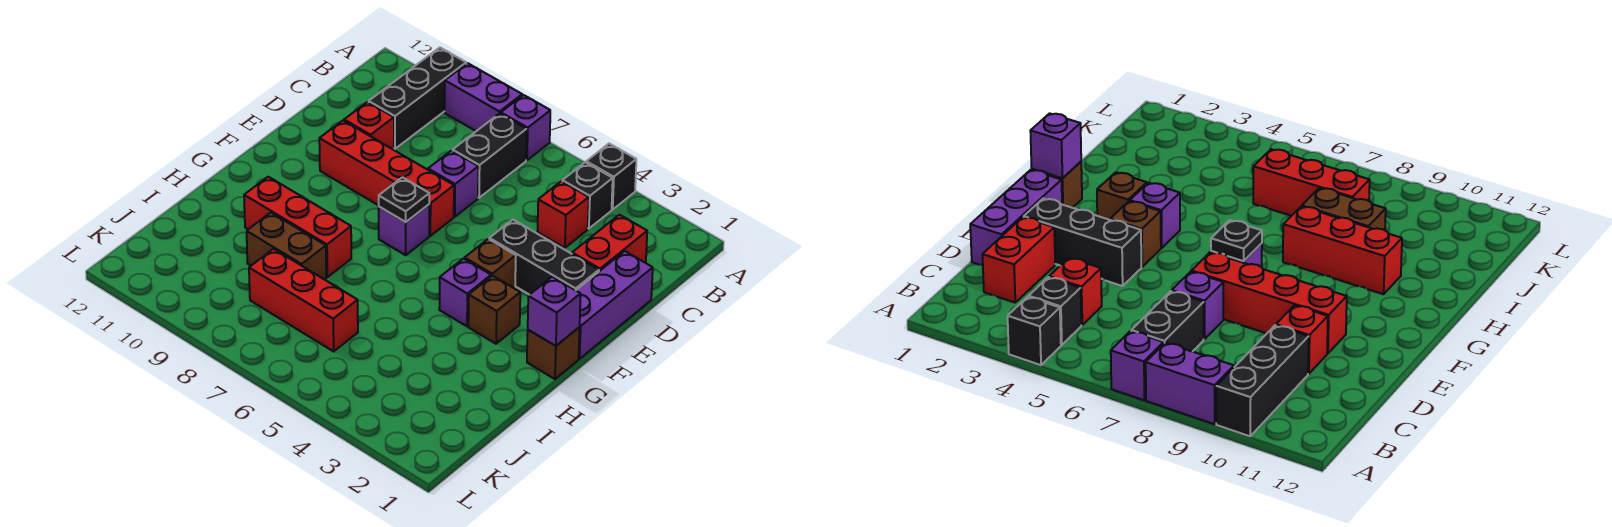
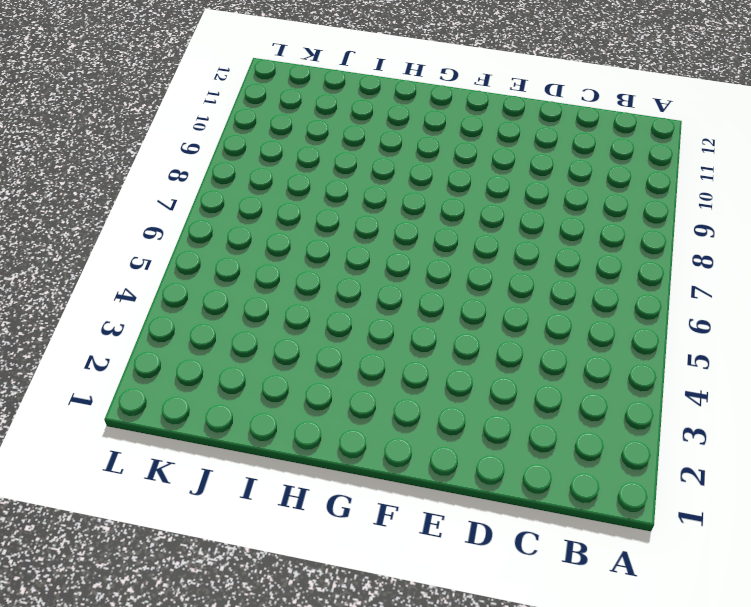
none -> black 1x1 brick [586,144,636,210]
none -> purple 1x1 brick [501,95,550,160]
none -> purple 1x2 brick [445,63,522,131]

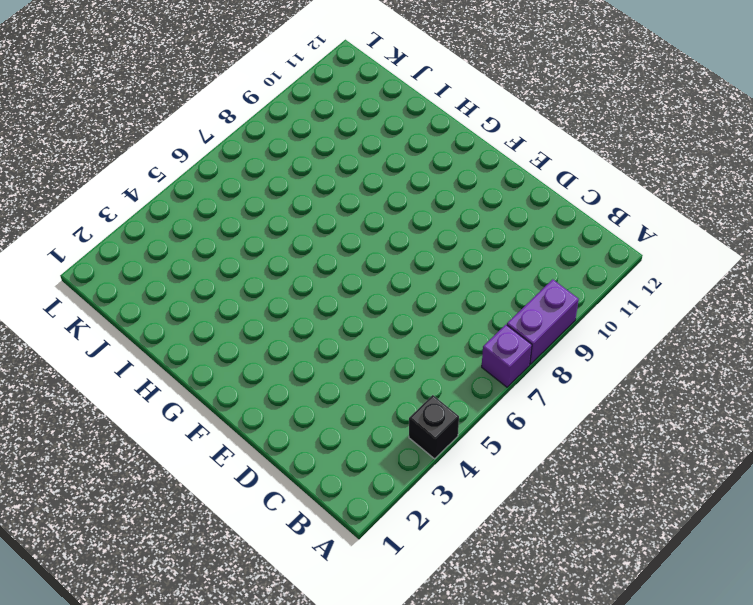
none -> black 1x3 brick [369,48,466,149]
none -> black 1x1 brick [562,162,613,229]
none -> black 1x2 brick [453,113,527,198]

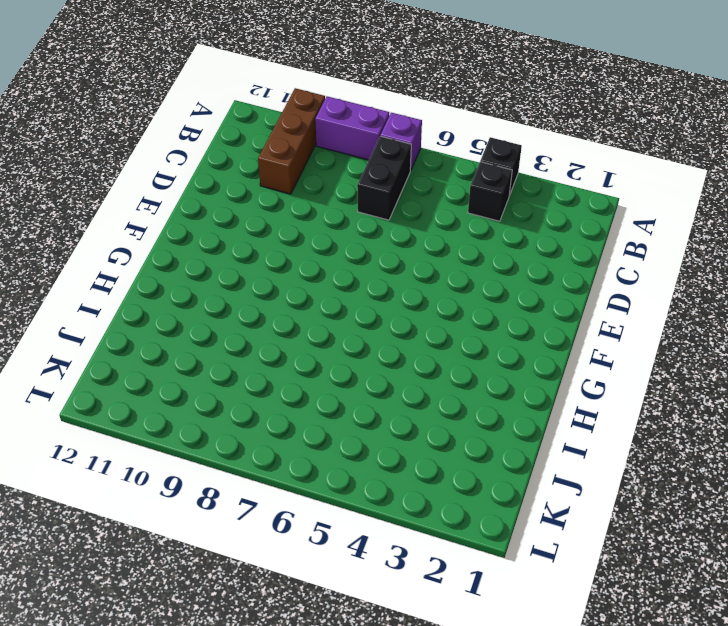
brown 1x3 brick [258,88,325,194] -> black 1x3 brick [369,48,466,149]
none -> red 1x2 brick [572,215,647,271]
none -> red 1x1 brick [537,181,589,248]
none -> purple 1x3 brick [576,251,653,359]

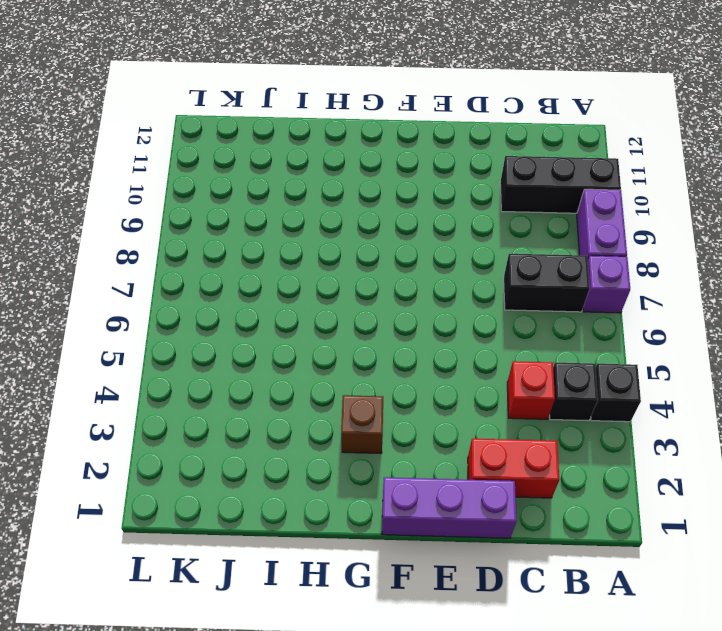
none -> purple 1x1 brick [428,151,478,217]
none -> red 1x1 brick [344,102,394,150]
none -> black 1x3 brick [489,220,599,295]

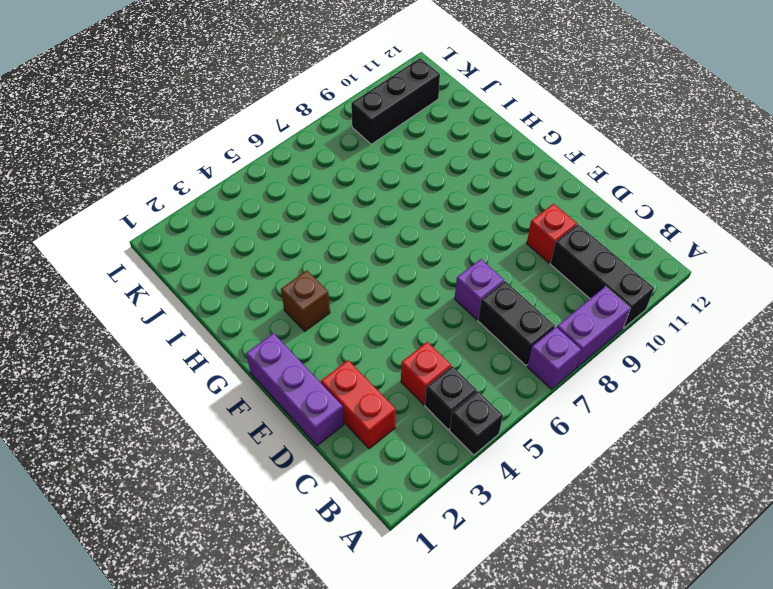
black 1x3 brick [351,58,440,144] -> black 1x3 brick moved to [489,220,599,295]
none -> red 1x4 brick [319,121,454,236]
none -> brown 1x1 brick [465,239,516,289]
none -> purple 1x1 brick [379,205,429,255]

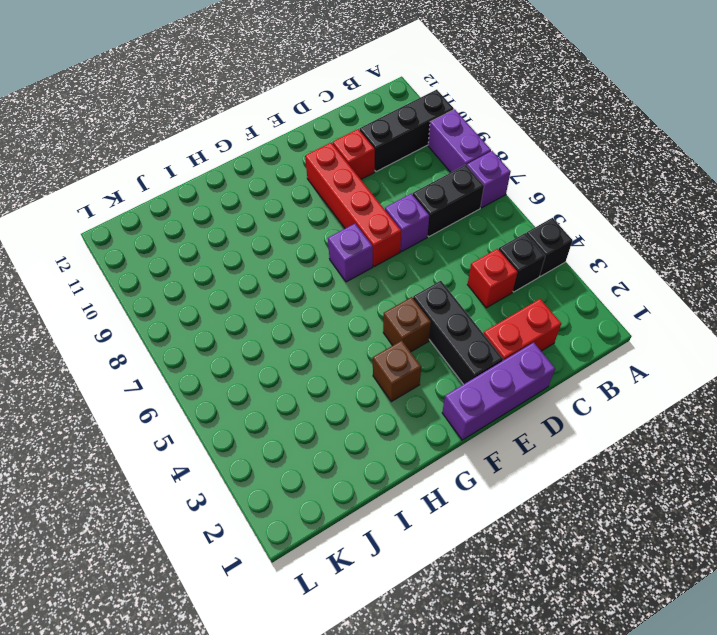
none -> brown 1x1 brick [527,327,580,379]
none -> purple 1x1 brick [439,259,491,326]
none -> red 1x3 brick [244,177,351,277]

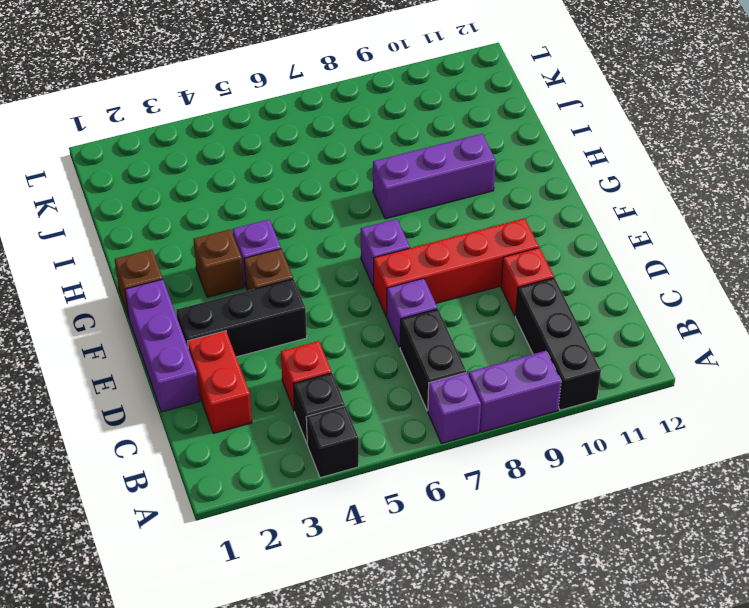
purple 1x3 brick [373,134,496,219] -> red 1x3 brick [244,177,351,277]
none -> brown 1x2 brick [247,213,326,280]
none -> red 1x3 brick [249,249,358,351]
none -> black 1x1 plate [379,177,429,222]

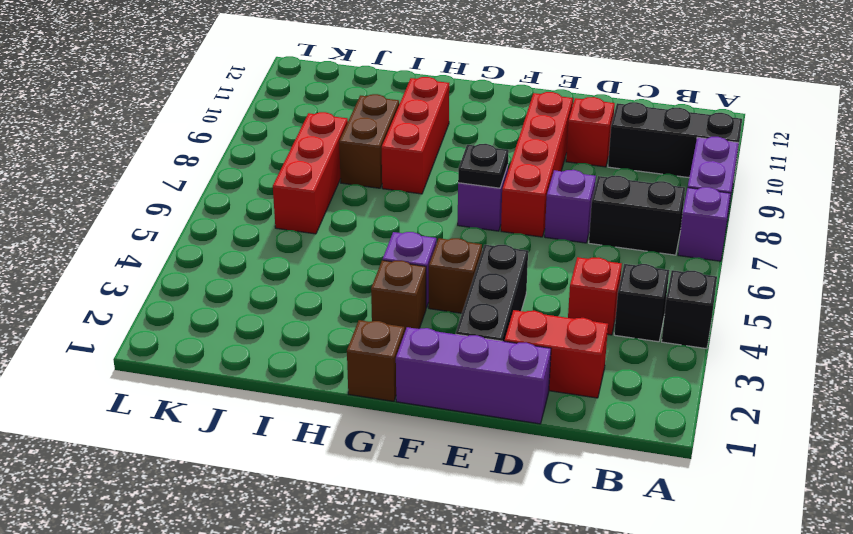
none -> purple 1x1 brick [528,277,581,346]

